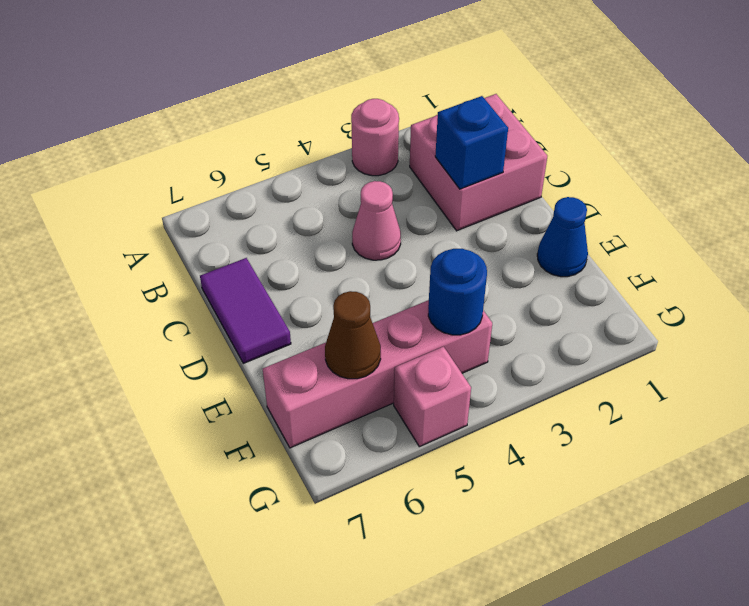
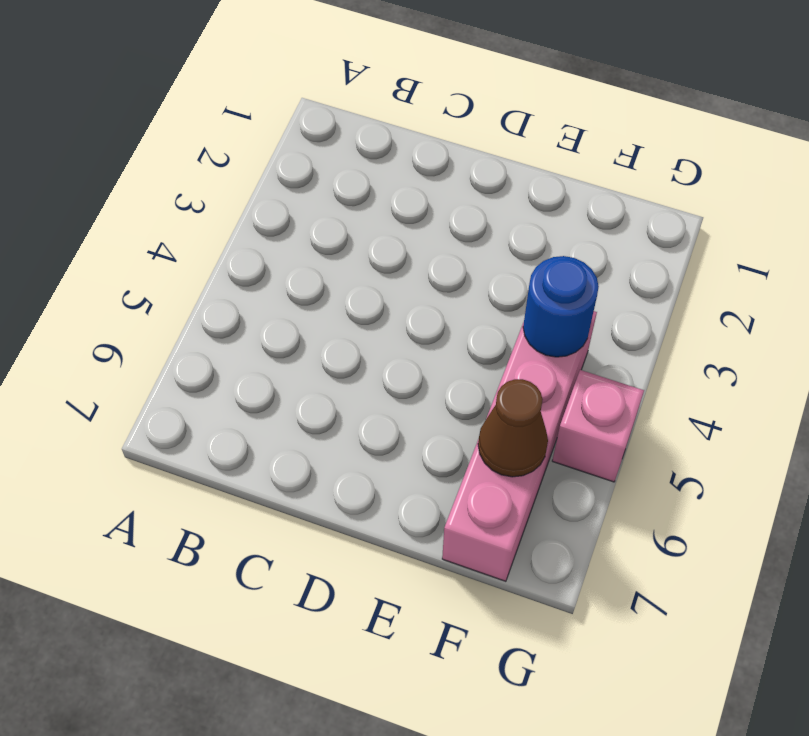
none -> pink 1x1 round brick [351,99,399,176]
none -> pink 2x2 brick [410,94,547,231]

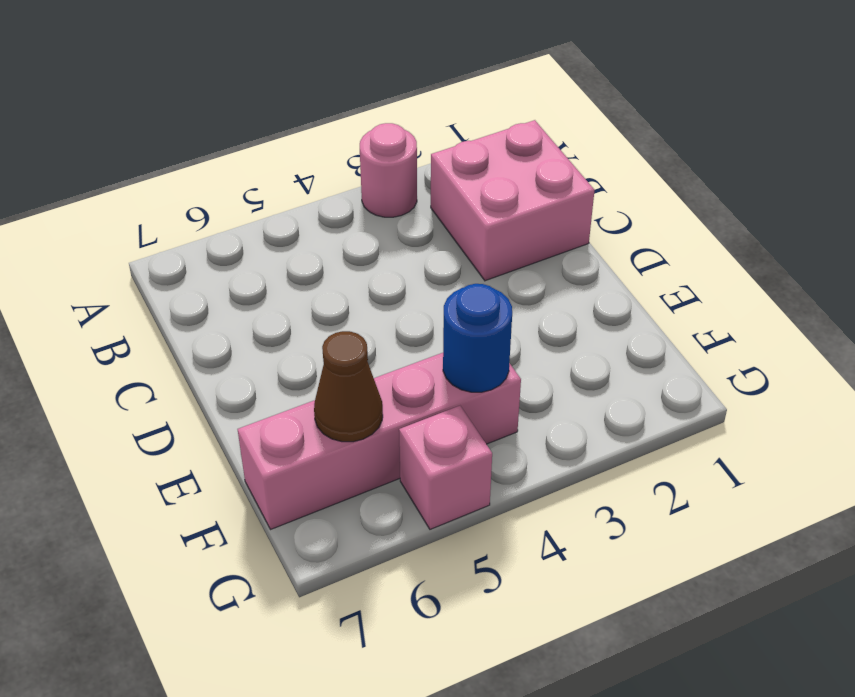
none -> pink 1x1 cone [352,181,401,260]
none -> purple 1x2 tile [200,258,291,363]

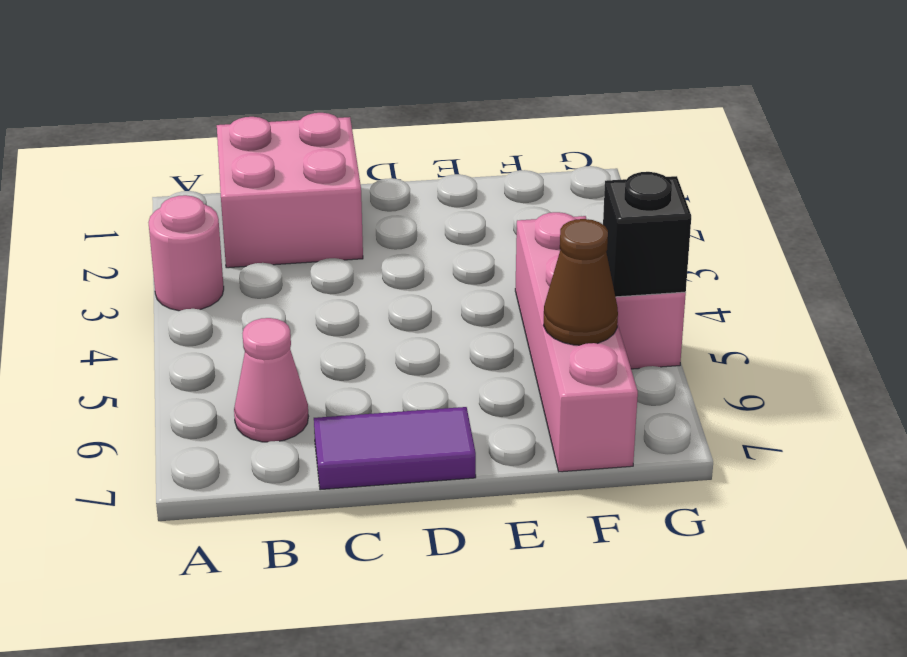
pink 1x1 cone [234,318,309,442] -> pink 1x1 cone moved to [352,181,401,260]
black 1x1 brick [603,172,691,297] -> none
none -> blue 1x1 cone [537,197,588,277]
none -> blue 1x1 brick [435,96,508,189]

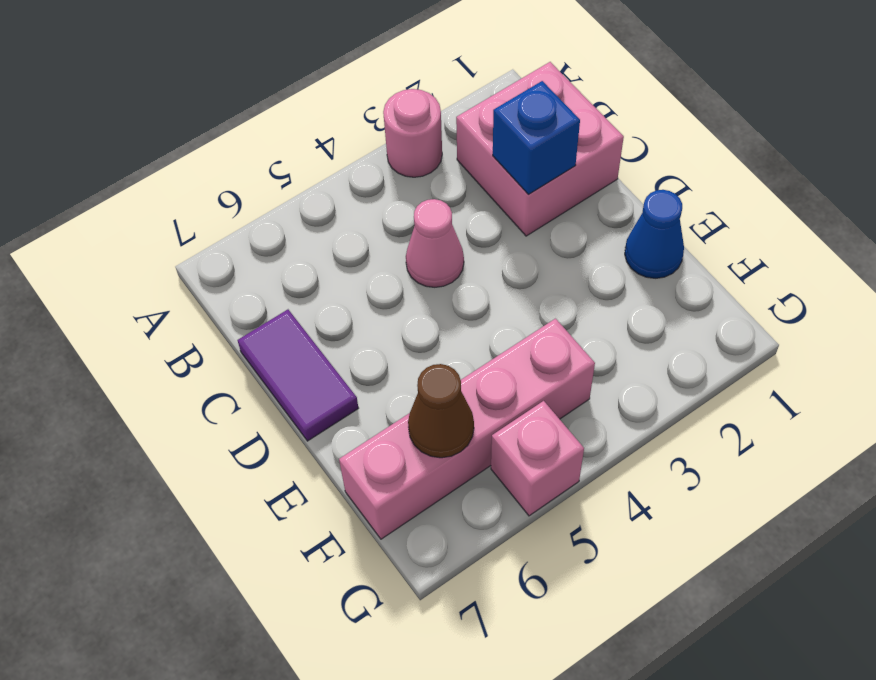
none -> blue 1x1 round brick [428,249,487,335]

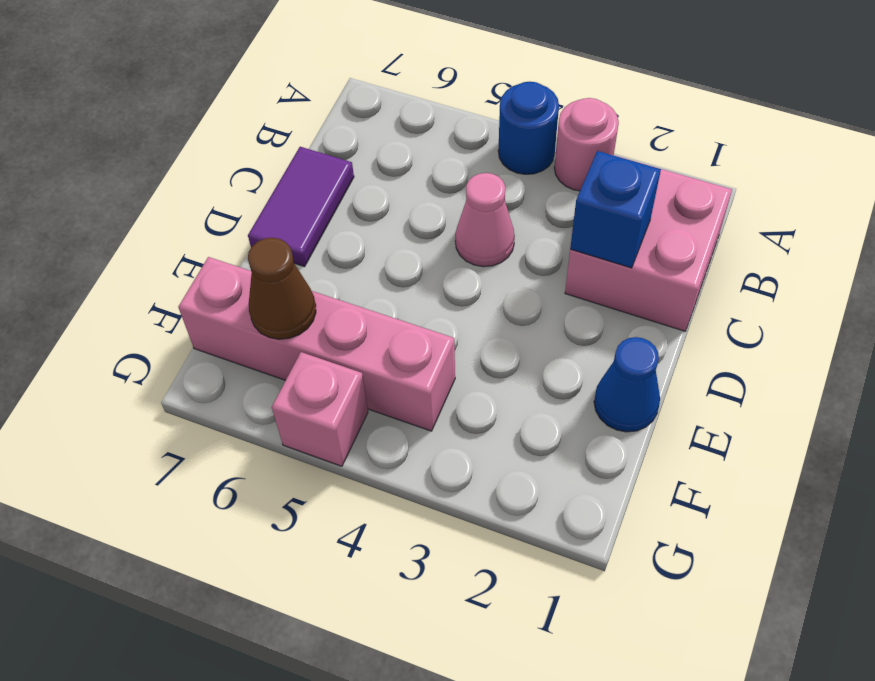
blue 1x1 round brick [498,82,559,174] -> blue 1x1 round brick moved to [428,249,487,335]

